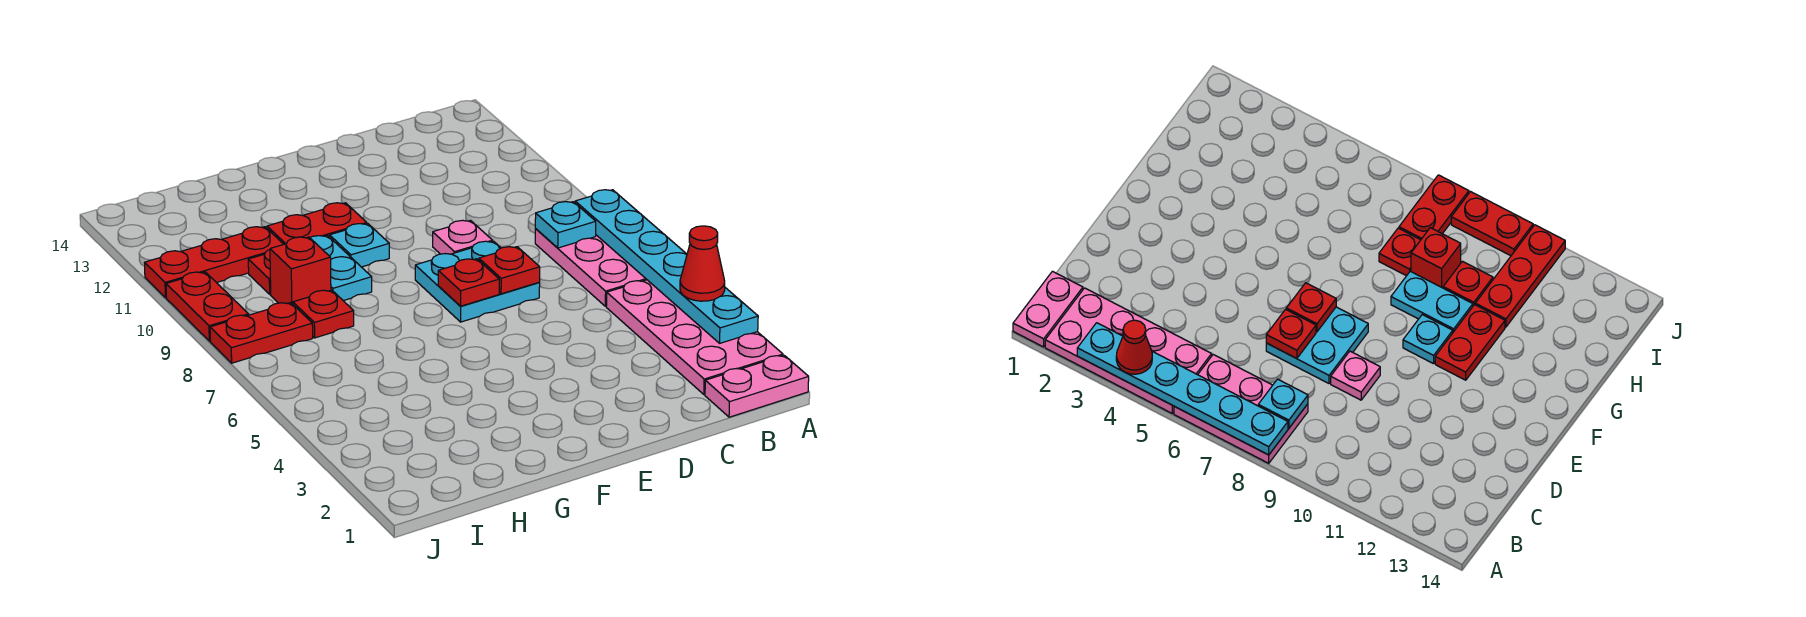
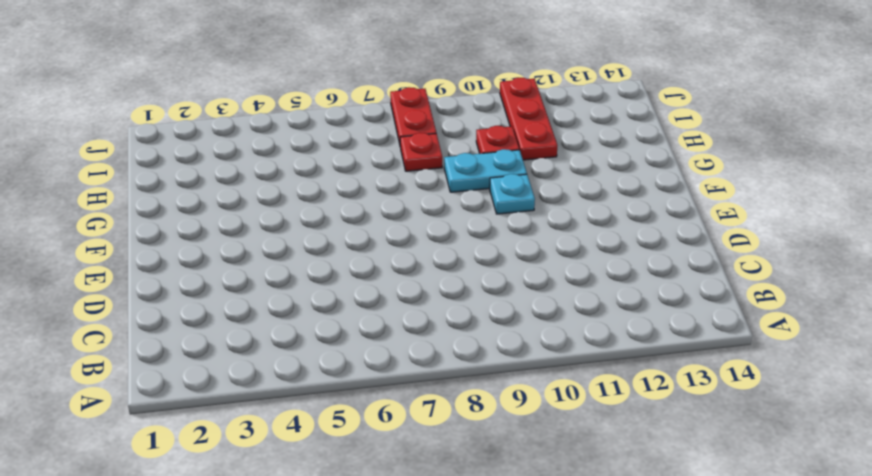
none -> pink 1x2 plate [705,355,809,417]
none -> pink 2x4 plate [606,280,783,394]
none -> pink 2x3 plate [535,229,647,306]

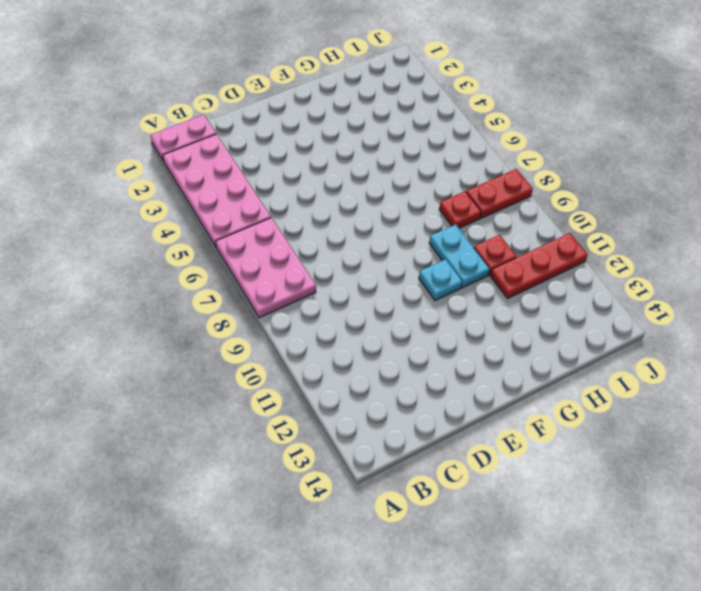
none -> cyan 2x2 plate [415,241,540,322]
none -> pink 1x1 plate [433,220,493,254]
none -> red 1x2 plate [267,203,367,244]

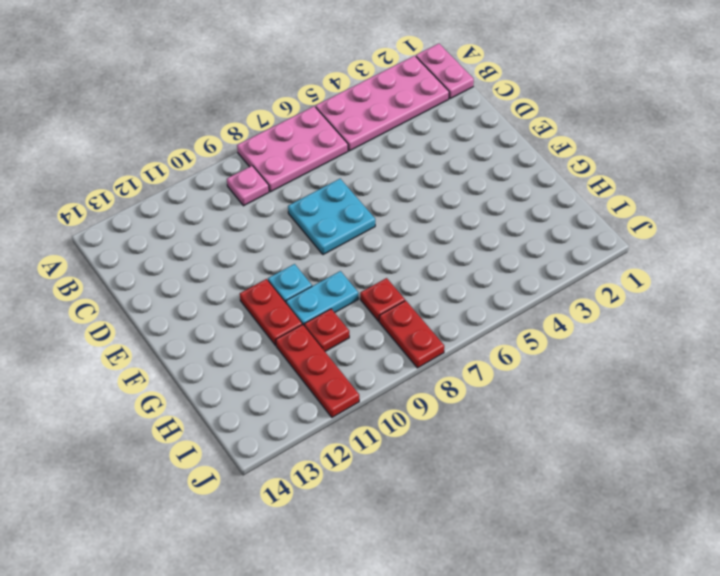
pink 1x1 plate [227,166,269,206] -> pink 1x1 plate moved to [433,220,493,254]
none -> red 1x1 brick [270,237,331,304]
none -> red 1x2 plate [166,272,249,341]
none -> cyan 1x6 plate [575,190,758,343]

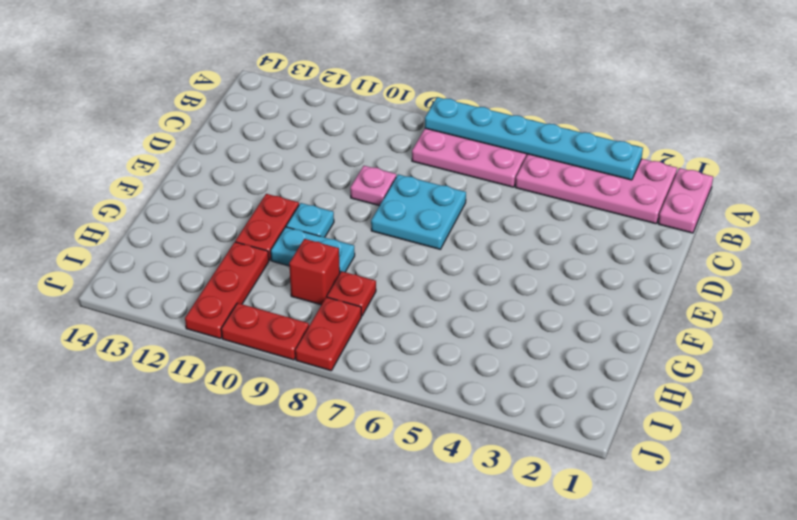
none -> red 1x1 plate [248,250,271,294]
none -> cyan 1x1 plate [535,202,596,248]
none -> red 1x1 plate [479,247,540,294]

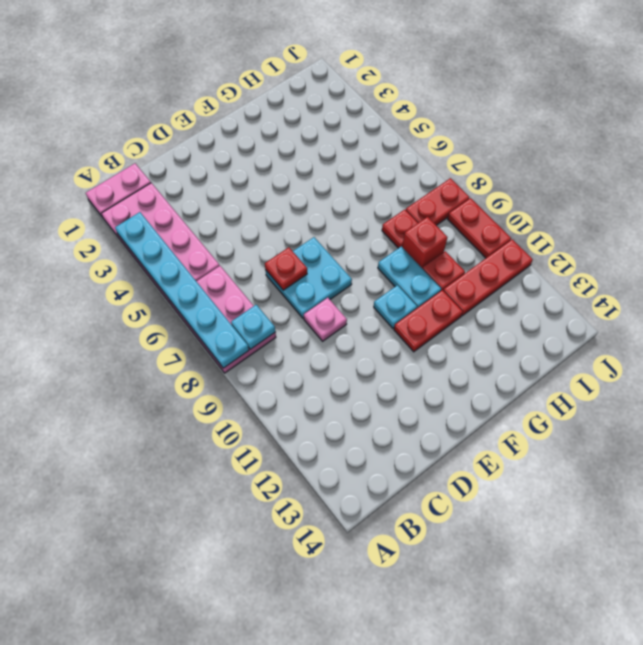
none -> red 1x1 plate [438,259,499,306]
none -> red 1x1 cone [680,226,725,301]

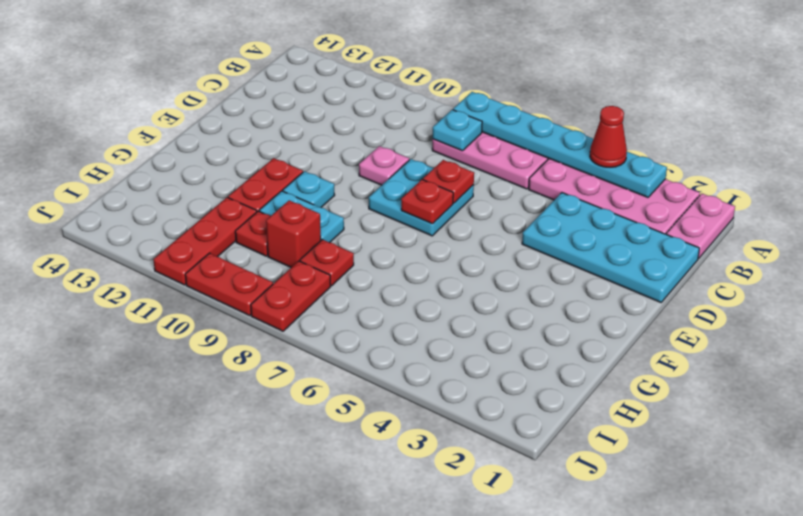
cyan 2x4 plate [522,193,699,302] -> none

